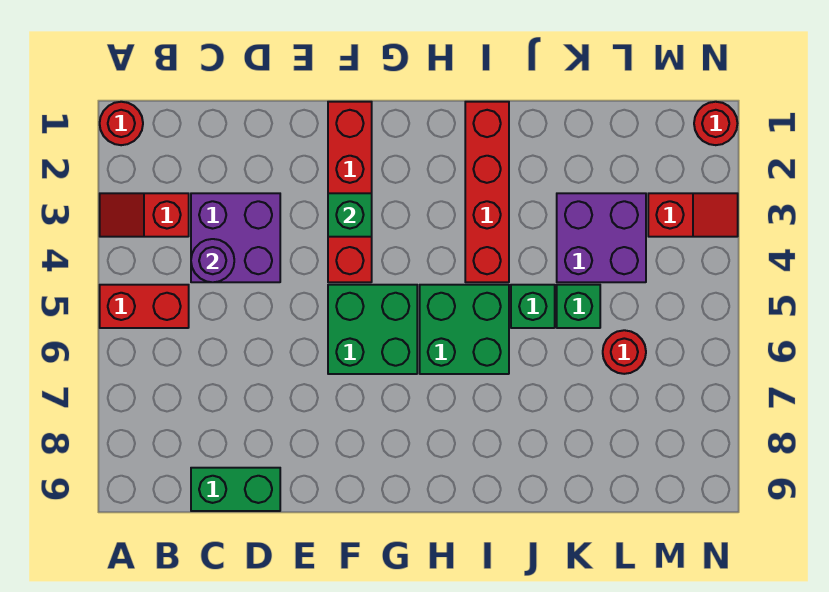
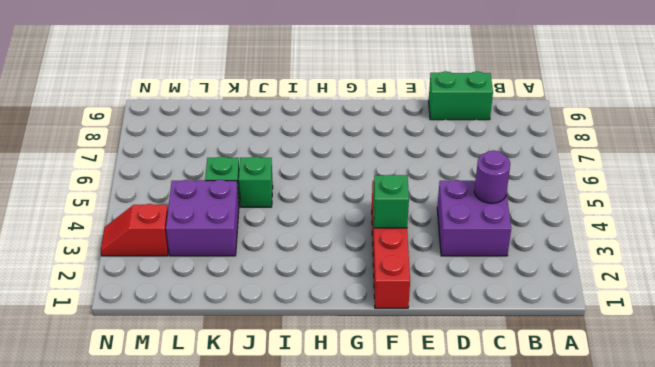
none -> red 1x1 round brick [100,102,143,145]
none -> red 1x2 slope [100,193,189,237]
none -> red 1x2 brick [100,285,189,328]

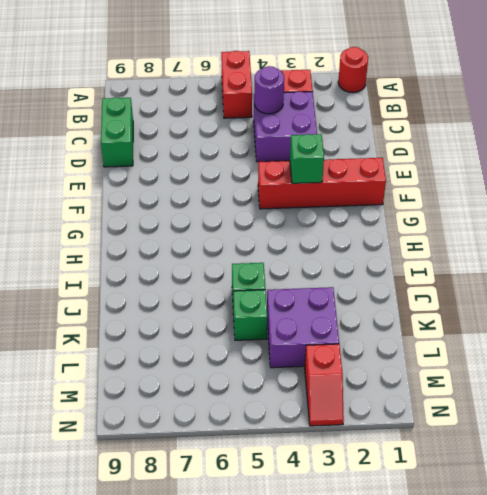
none -> green 2x2 brick [328,285,417,374]
none -> green 2x2 brick [420,285,509,374]
none -> red 1x4 brick [465,102,509,282]

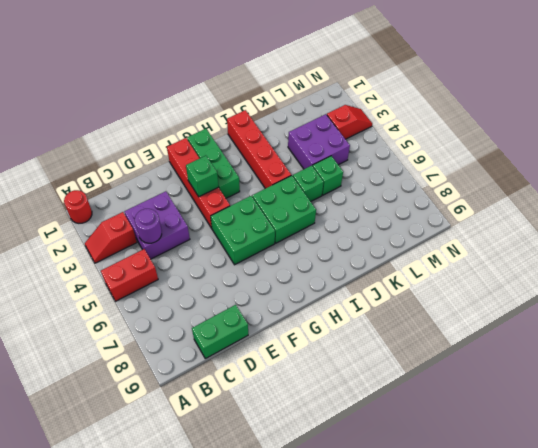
green 1x3 brick [187,129,240,198] -> none
none -> red 1x1 round brick [603,330,646,374]
none -> red 1x1 round brick [694,102,737,145]

